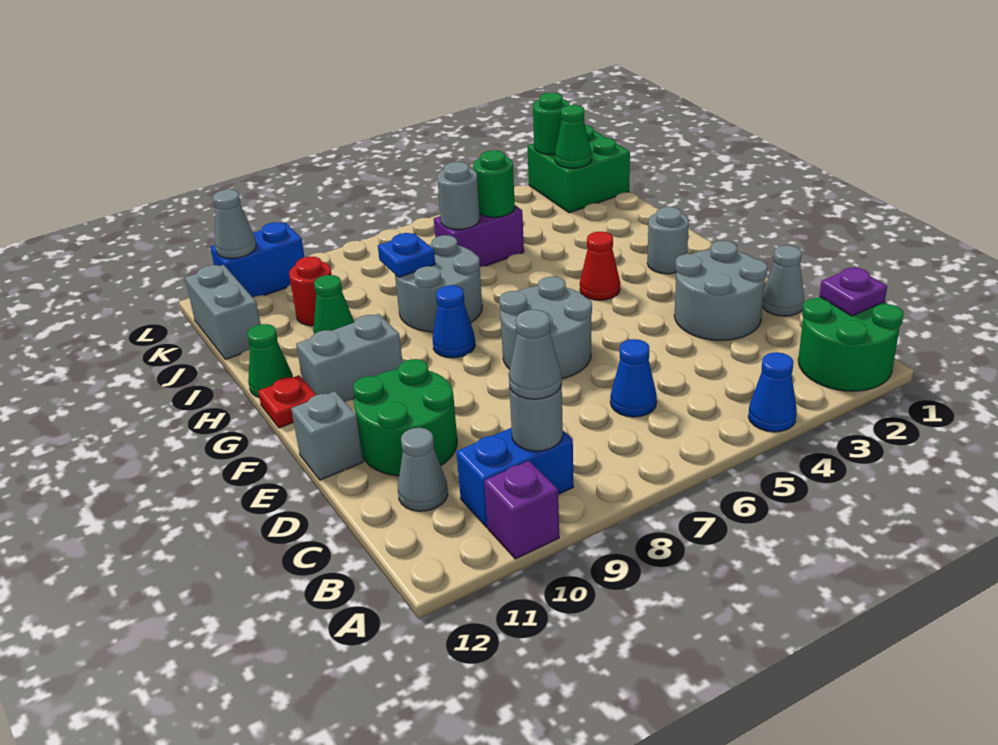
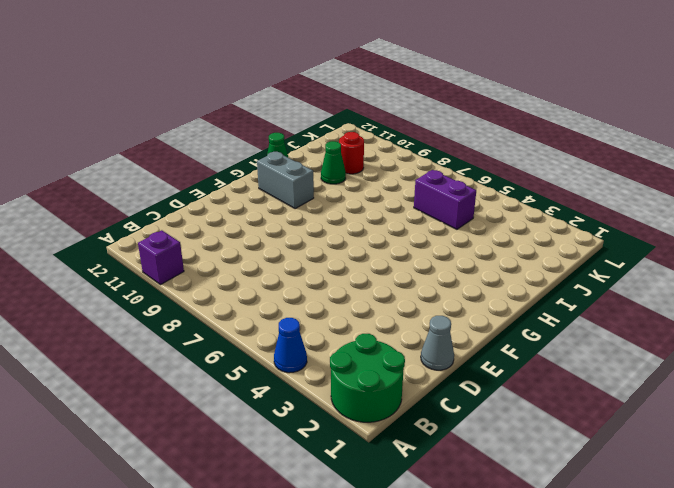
none -> blue 1x2 brick [456,428,574,527]
none -> blue 1x1 cone [610,339,657,417]
none -> grey 1x1 cone [398,428,448,511]
none -> grey 2x2 round brick [674,241,767,340]

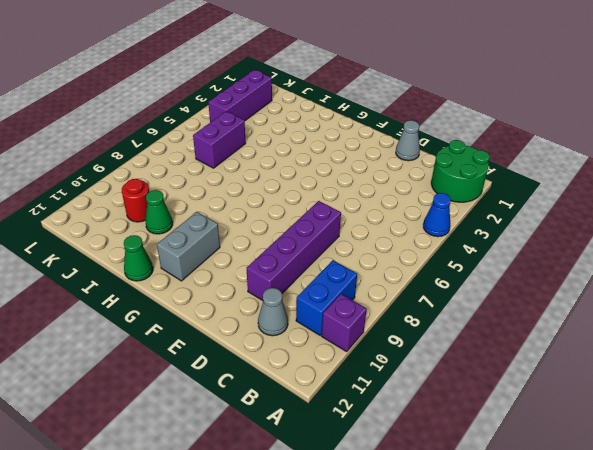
purple 1x4 brick [247,201,341,301] -> green 2x2 round brick [353,359,457,476]
purple 1x3 brick [208,70,272,122] -> green 2x2 brick [527,125,630,213]
none -> blue 1x1 cone [610,339,657,417]
none -> grey 2x2 round brick [674,241,767,340]
none -> grey 2x2 round brick [499,277,592,379]
none -> grey 1x1 brick [291,391,363,480]

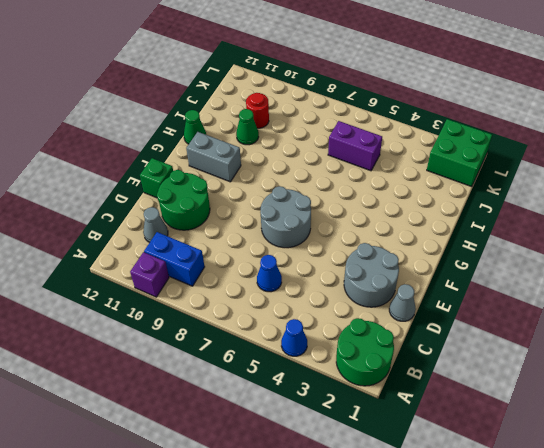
green 1x1 brick [140,158,173,198] -> grey 1x1 brick [291,391,363,480]
none -> grey 1x1 round brick [647,207,689,274]
none -> red 1x1 cone [580,232,620,300]
none -> blue 1x1 cone [433,285,475,358]
none -> red 1x1 plate [258,375,316,428]

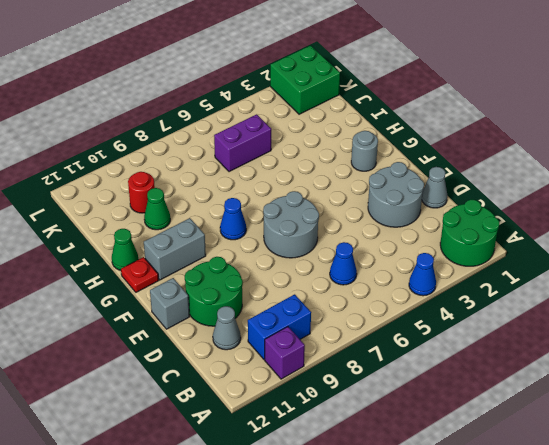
none -> red 1x1 cone [580,232,620,300]
none -> grey 2x2 round brick [395,235,482,332]
none -> grey 1x2 brick [185,265,261,359]
none -> blue 1x2 brick [210,222,304,297]

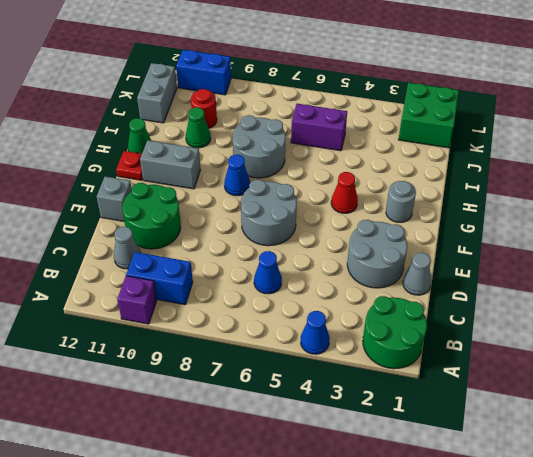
none -> purple 1x1 plate [820,267,887,316]
none -> grey 1x1 round brick [509,385,563,451]
none -> blue 1x1 plate [378,233,435,277]
none -> green 1x1 round brick [473,150,515,217]

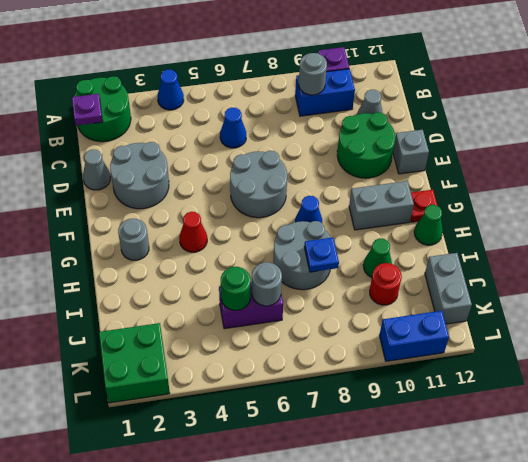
none -> green 1x1 cone [555,105,592,168]
none -> green 1x1 round brick [533,93,569,154]
none -> grey 1x1 cone [213,189,256,258]
none -> grey 1x1 cone [509,310,562,399]

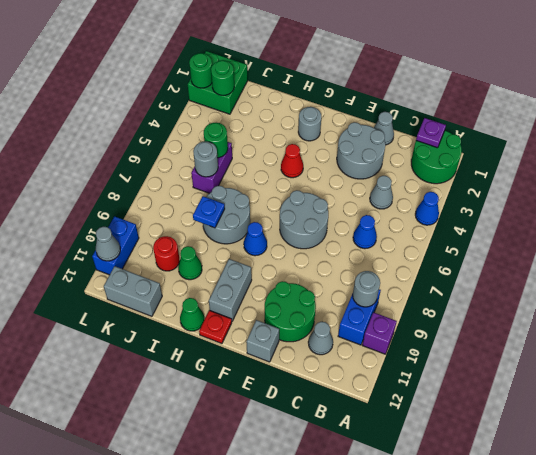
grey 1x1 cone [370,176,393,209] -> grey 1x1 cone moved to [509,310,562,399]
green 1x1 round brick [211,60,234,95] -> green 1x1 cone [555,105,592,168]

